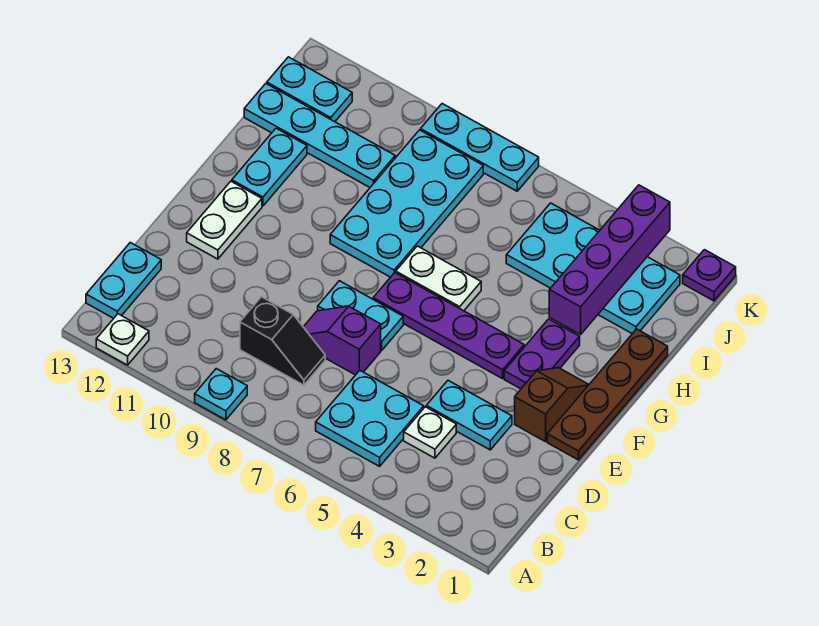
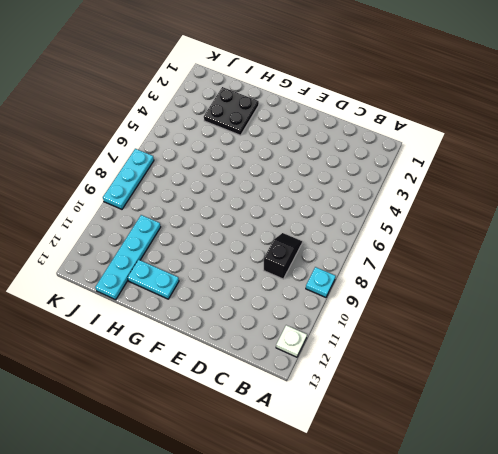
black 2x2 plate [204,87,259,135] -> cyan 2x4 plate [506,203,680,334]
none -> cyan 2x2 plate [316,370,424,466]
none -> cyan 1x2 plate [86,243,161,318]
none -> white 1x1 plate [404,407,456,458]

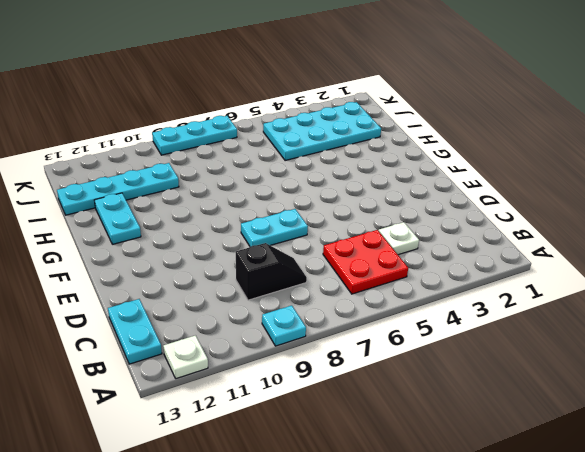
red 2x2 plate [323,230,408,294] -> cyan 2x2 plate [316,370,424,466]
none -> cyan 1x2 plate [426,381,512,450]
none -> purple 1x2 slope [304,306,381,375]
none -> brown 1x4 plate [547,329,668,460]

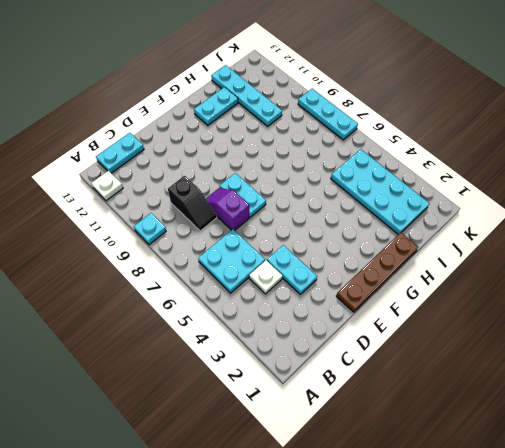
none -> brown 1x2 slope [515,368,589,442]
none -> white 1x2 plate [187,181,262,259]
none -> purple 1x2 plate [504,319,580,389]

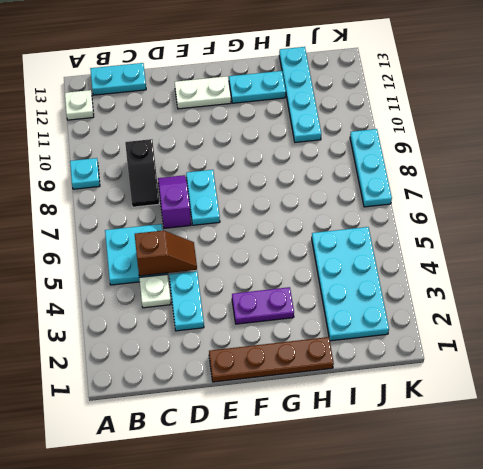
brown 1x2 slope [135,230,197,276] -> brown 1x2 slope moved to [515,368,589,442]
none -> purple 1x4 plate [373,273,524,379]
none -> white 1x2 plate [396,246,481,311]
none -> cyan 2x4 plate [330,130,483,277]

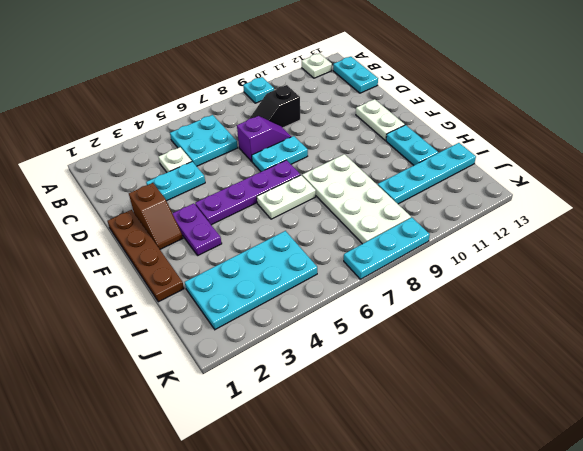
white 2x4 plate [302,154,411,244] -> cyan 2x4 plate [330,130,483,277]
none -> cyan 1x2 plate [267,57,352,122]
none -> purple 1x1 plate [683,250,736,301]
none -> purple 1x4 brick [549,185,670,334]

